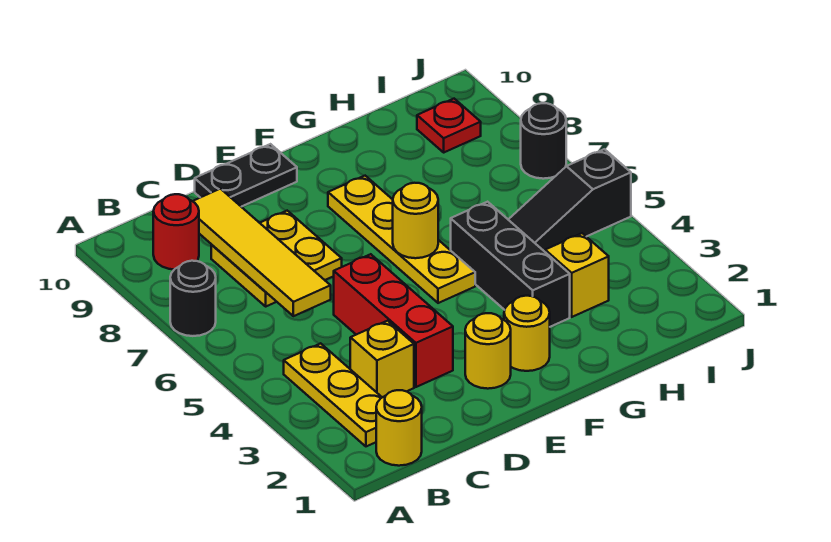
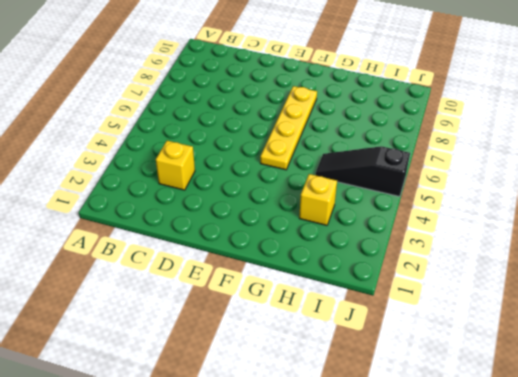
none -> black 1x1 round brick [170,261,216,336]
none -> yellow 1x1 round brick [376,390,422,466]
none -> yellow 1x3 plate [284,343,382,446]

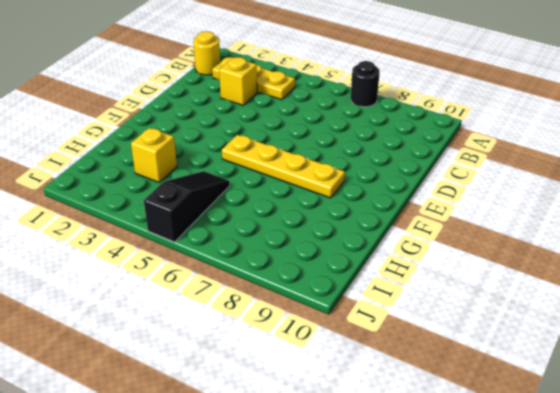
none -> red 1x1 round brick [153,194,199,269]
none -> yellow 2x2 plate [211,211,342,306]
none -> red 1x3 brick [334,254,453,387]

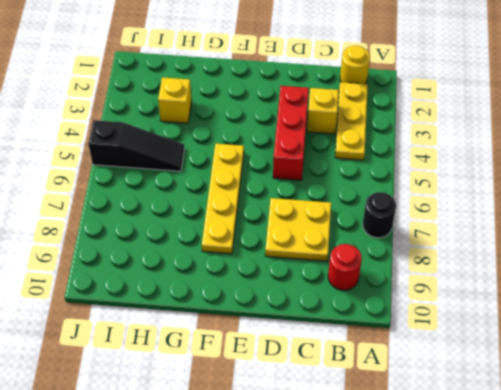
none -> black 1x2 plate [195,144,297,207]
none -> yellow 1x1 round brick [465,313,511,389]
none -> yellow 1x1 round brick [504,296,550,371]

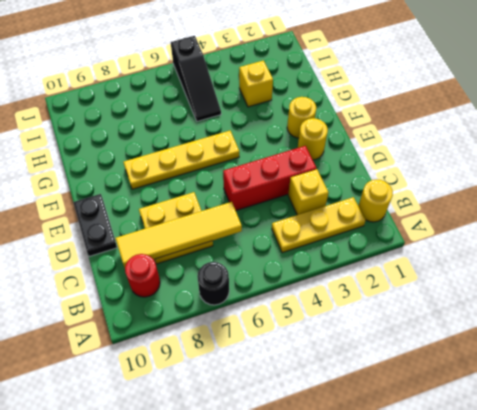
none -> black 1x3 brick [451,202,570,327]
none -> red 1x1 plate [417,99,481,152]
none -> black 1x1 round brick [521,103,566,179]

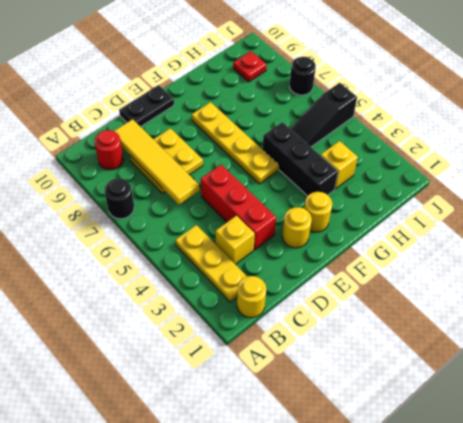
none -> yellow 1x1 round brick [393,183,438,258]

